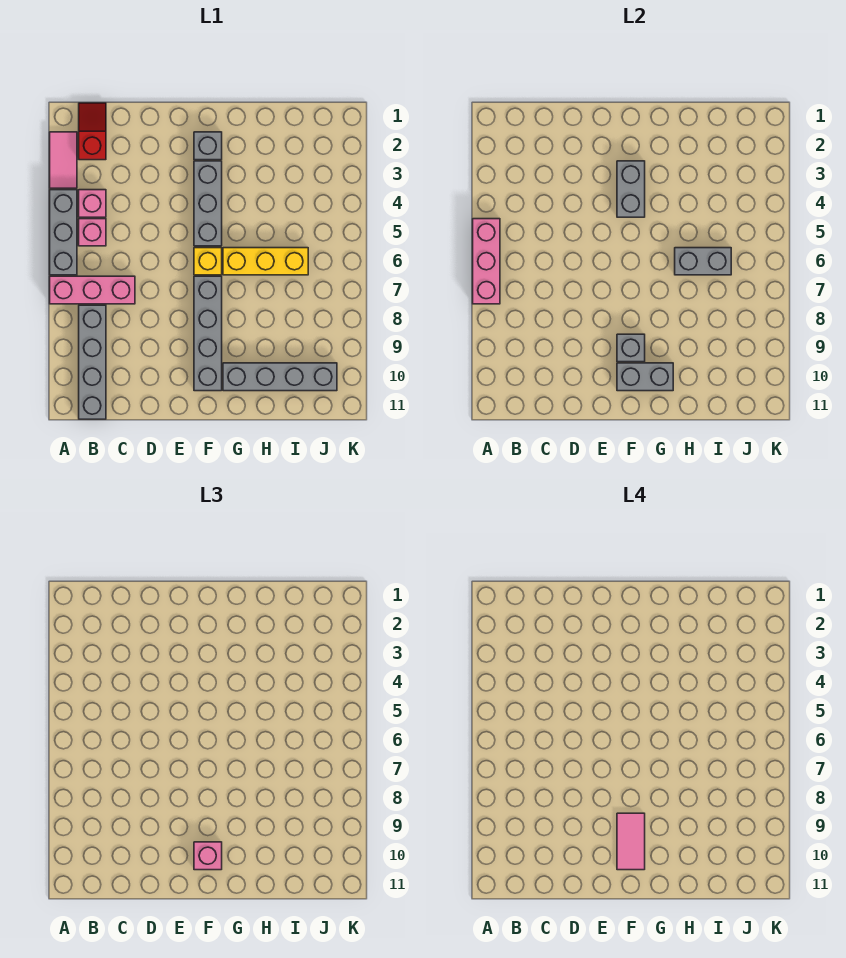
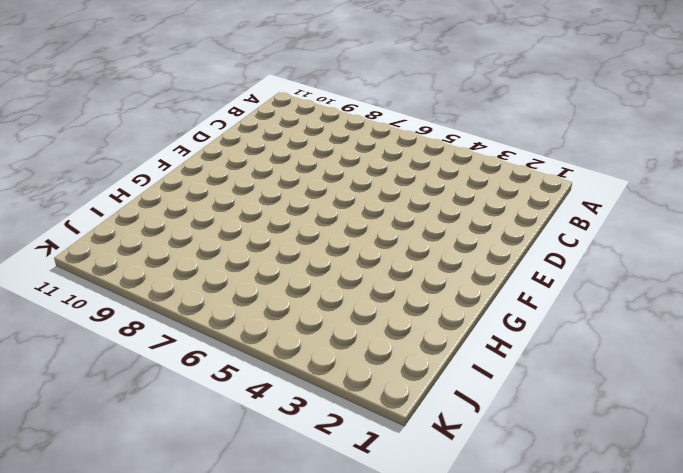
none -> pink 1x2 tile [50,132,77,188]
none -> grey 1x3 brick [50,190,77,275]
none -> pink 1x3 brick [50,276,135,304]

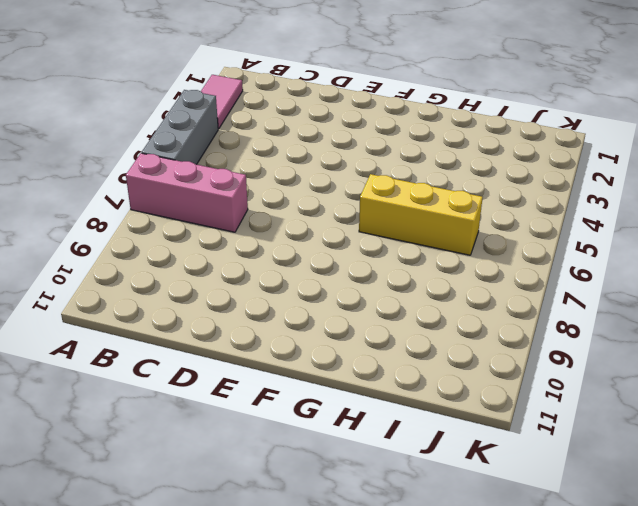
none -> red 1x2 slope [79,103,106,160]
none -> pink 1x1 brick [79,190,106,217]
none -> pink 1x1 brick [79,219,106,246]

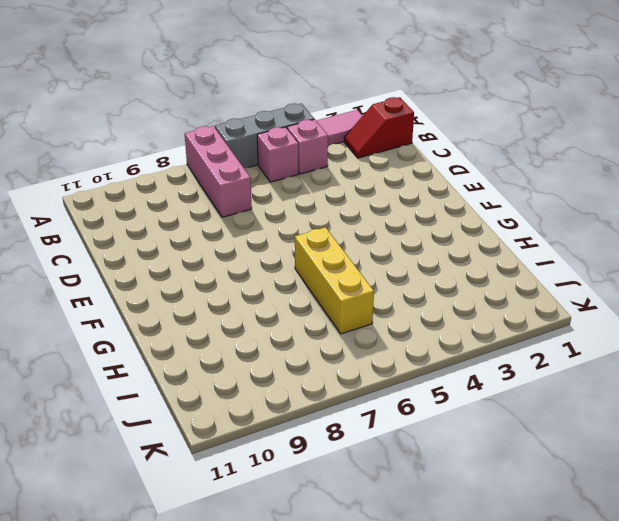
red 1x2 slope [344,97,414,158] -> red 1x2 slope turned to [79,103,106,160]
none -> grey 1x4 brick [79,305,106,419]
none -> grey 1x1 brick [194,132,222,160]
none -> grey 1x3 brick [194,161,222,246]

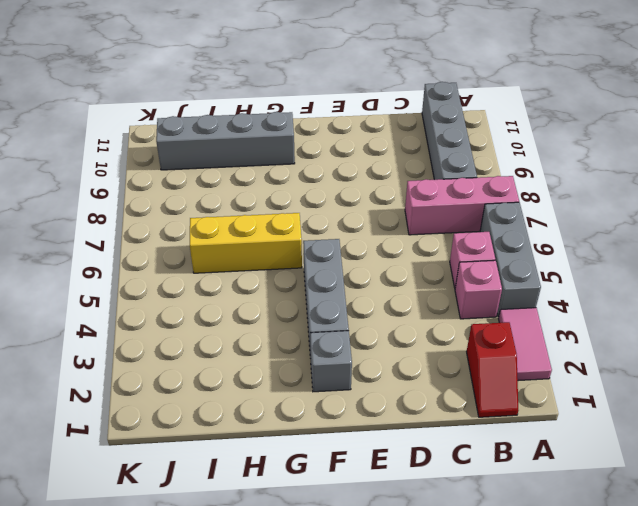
none -> yellow 1x1 brick [194,248,222,275]
none -> grey 1x4 brick [194,276,222,391]
none -> pink 1x3 brick [473,219,500,304]

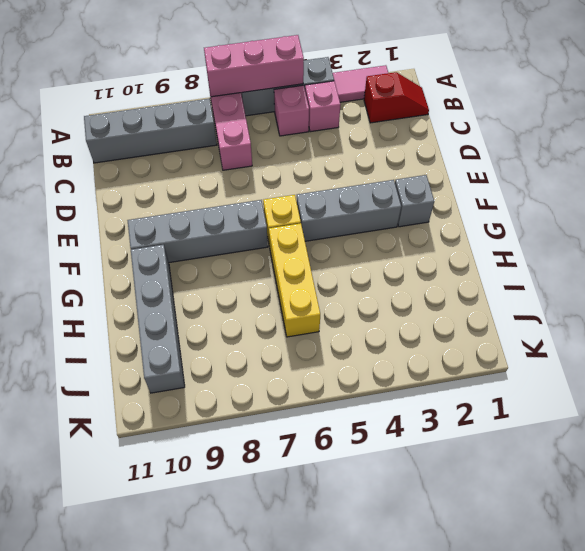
none -> grey 1x2 brick [617,161,645,217]
none -> grey 1x1 brick [617,334,645,362]
none -> grey 1x2 brick [617,363,673,391]

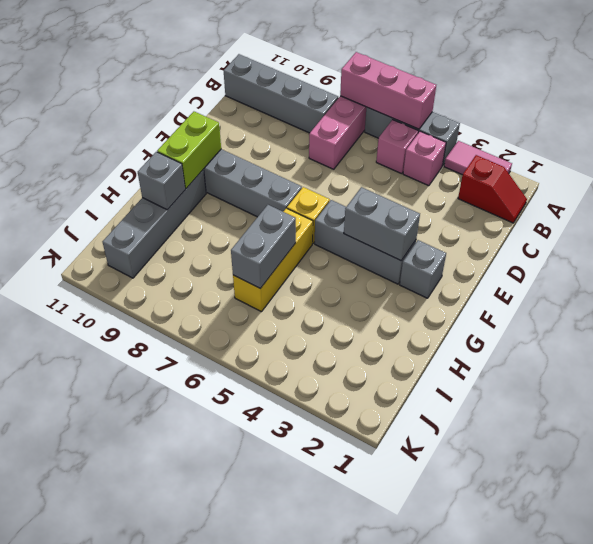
lime 1x2 brick [157,112,221,188] -> grey 1x2 brick [617,363,673,391]
grey 1x1 brick [138,152,185,210] -> grey 1x1 brick moved to [617,334,645,362]
none -> pink 1x1 brick [194,842,222,870]
none -> pink 1x2 tile [617,813,645,870]

